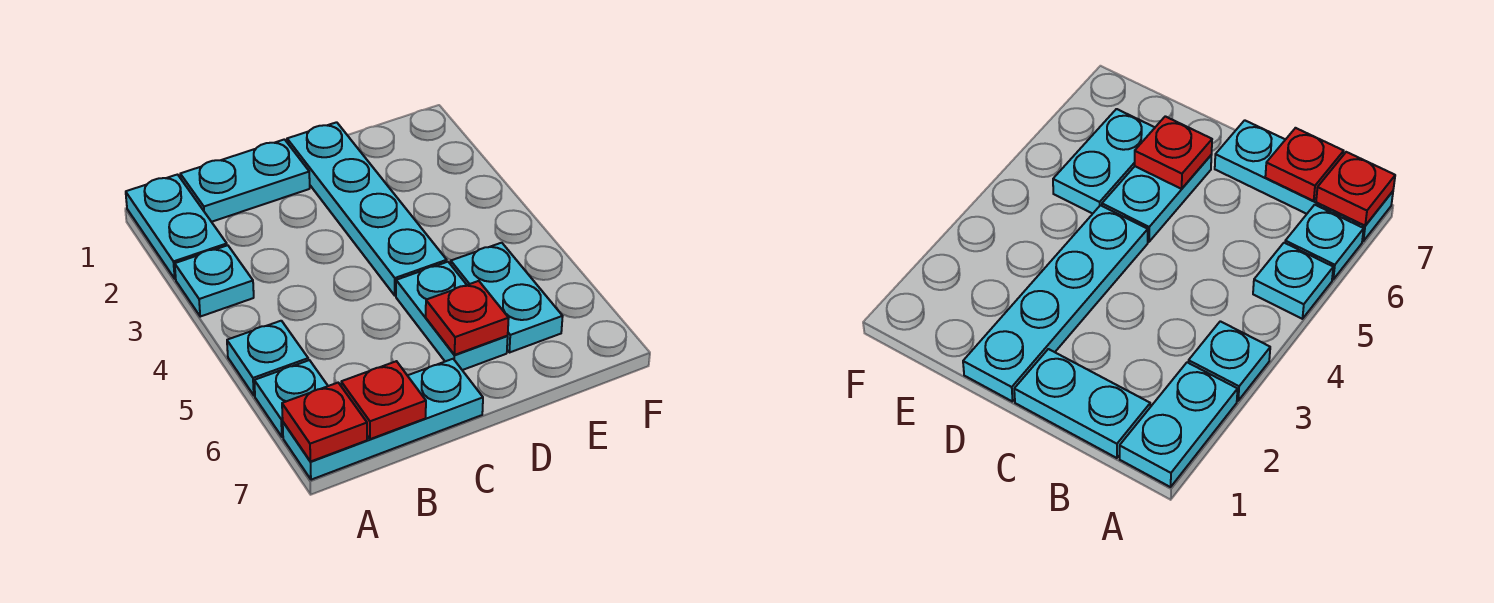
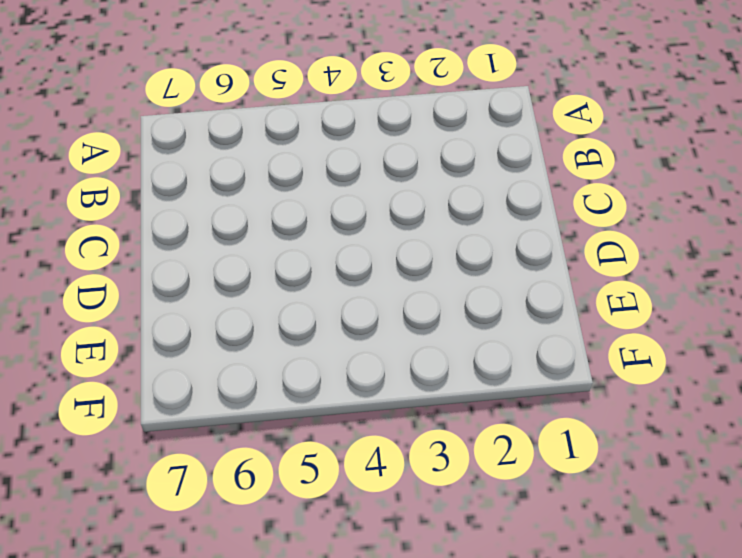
none -> cyan 1x2 plate [126,175,227,279]
none -> cyan 1x1 plate [175,245,254,317]
none -> cyan 1x1 plate [227,321,308,395]

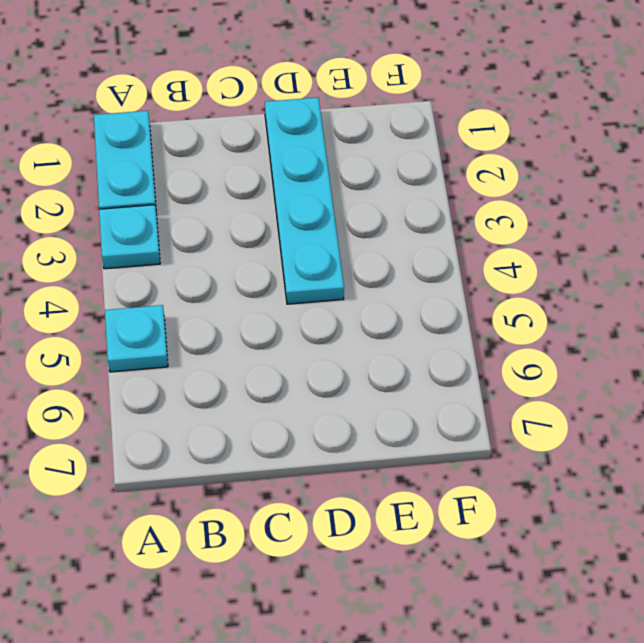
none -> cyan 1x1 plate [254,360,328,437]
none -> cyan 1x3 plate [283,359,483,480]
none -> cyan 1x2 plate [180,139,310,222]

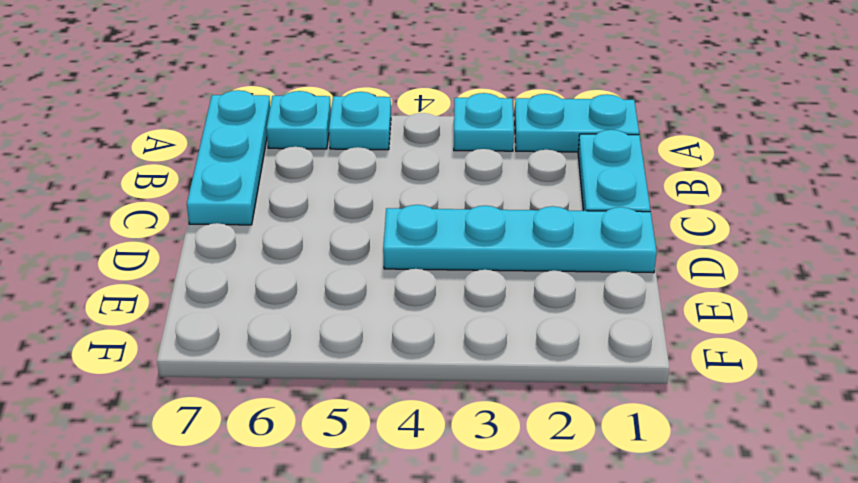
none -> cyan 1x2 plate [396,262,508,370]
none -> cyan 1x2 plate [451,243,563,353]
none -> red 1x1 plate [282,383,367,462]

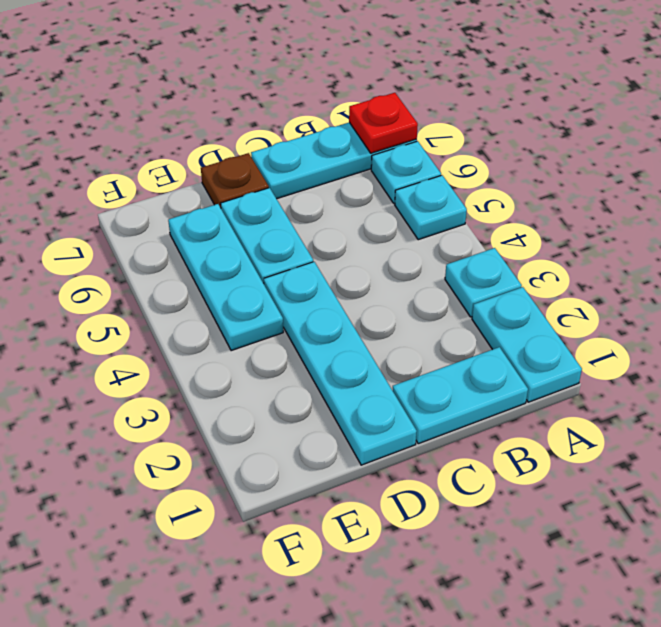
brown 1x1 plate [201,153,269,208] -> none
cyan 1x3 plate [168,204,283,351] -> cyan 1x2 plate [451,243,563,353]
none -> red 1x1 plate [341,361,426,439]
none -> red 1x1 plate [426,281,509,355]

